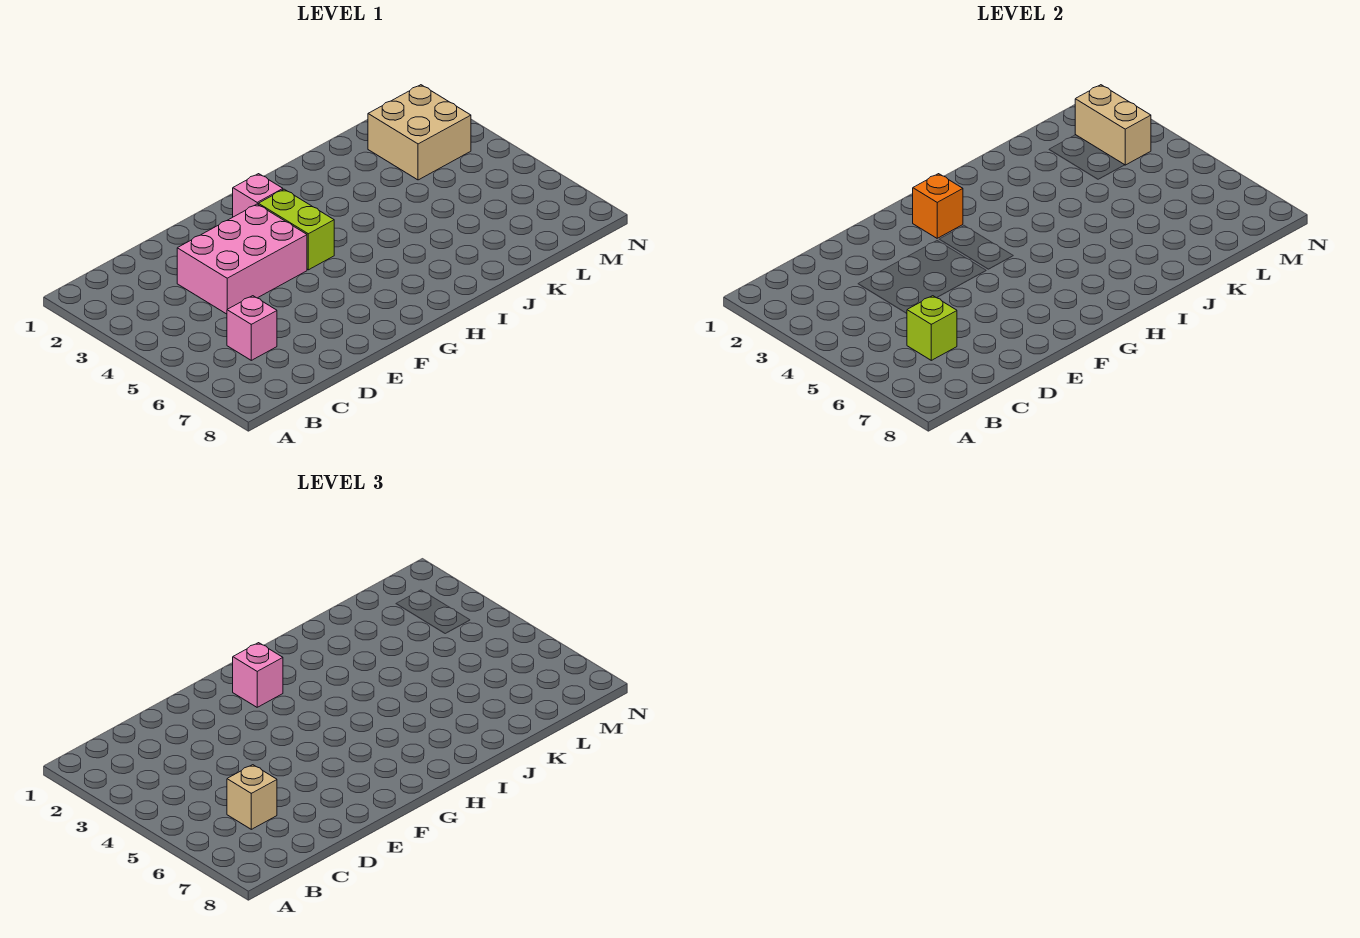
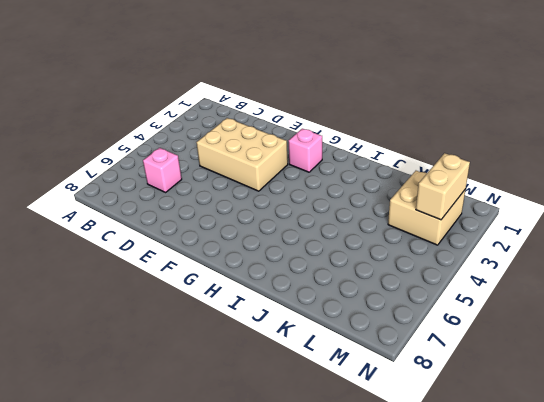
tan 2x3 brick [196,118,288,191] -> pink 2x3 brick [177,204,307,314]
none -> lime 1x2 brick [258,189,334,270]
none -> lime 1x1 brick [907,296,957,360]

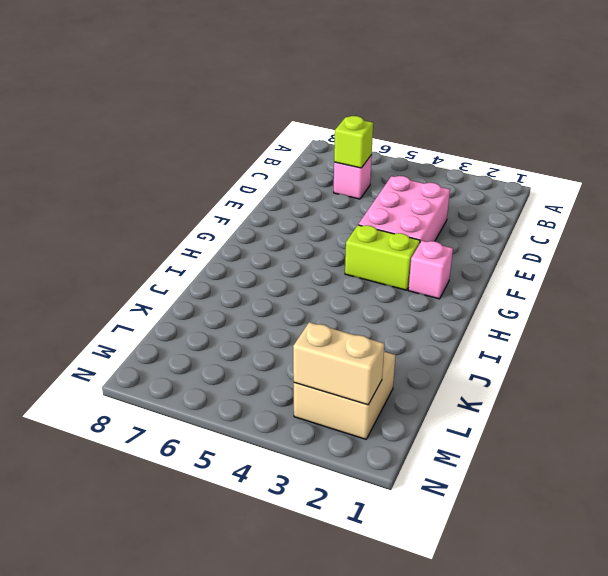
none -> orange 1x1 brick [913,174,963,238]
none -> tan 1x1 brick [227,765,277,829]

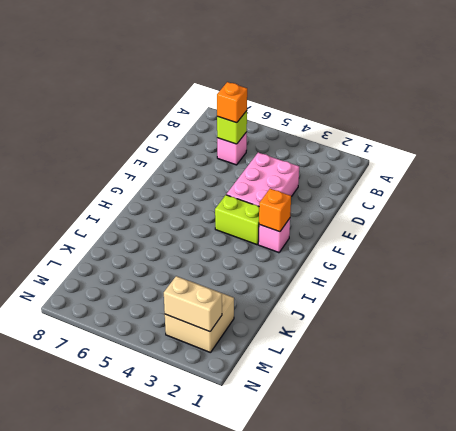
orange 1x1 brick [217,82,247,123] -> tan 1x1 brick [227,765,277,829]
none -> pink 1x1 brick [233,643,283,707]

